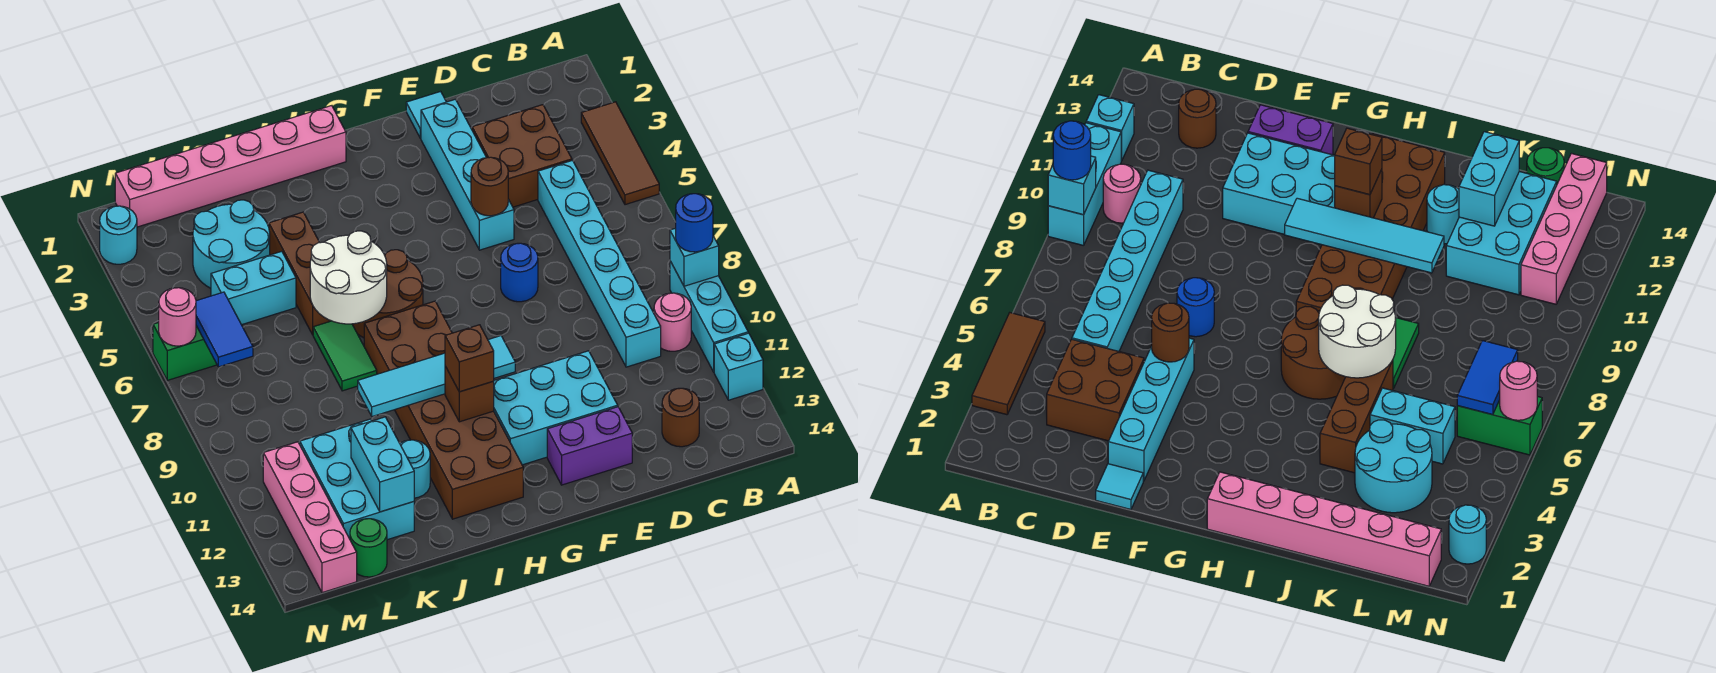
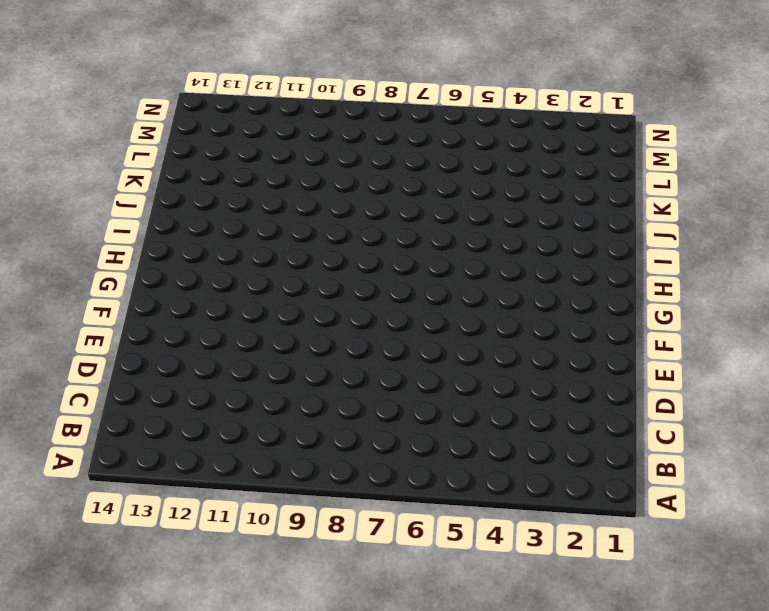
none -> brown 1x3 tile [581,102,659,205]
none -> cyan 1x3 brick [670,261,748,372]
none -> cyan 1x1 brick [714,333,763,400]
none -> pink 1x1 round brick [654,293,691,351]

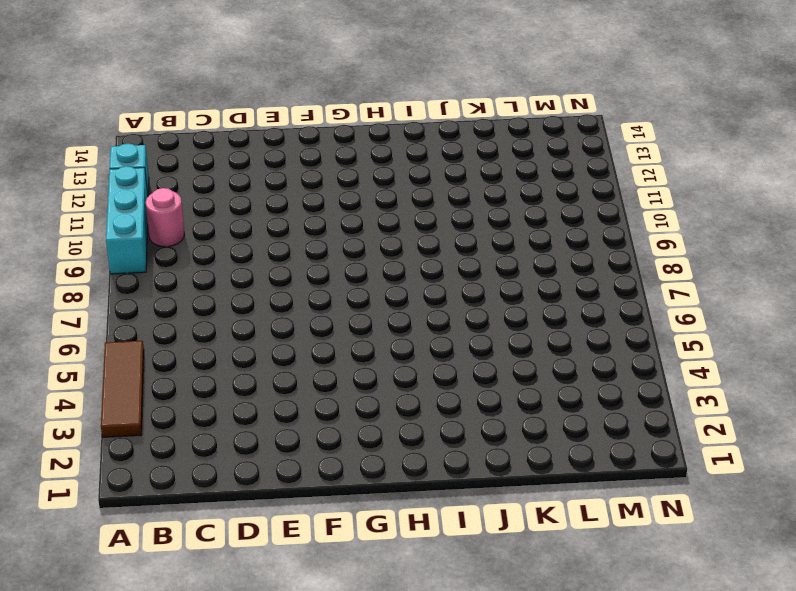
none -> brown 2x2 brick [472,105,572,207]
none -> cyan 1x6 brick [538,160,661,367]
none -> brown 1x1 round brick [662,388,699,447]
none -> cyan 1x1 tile [406,91,446,138]

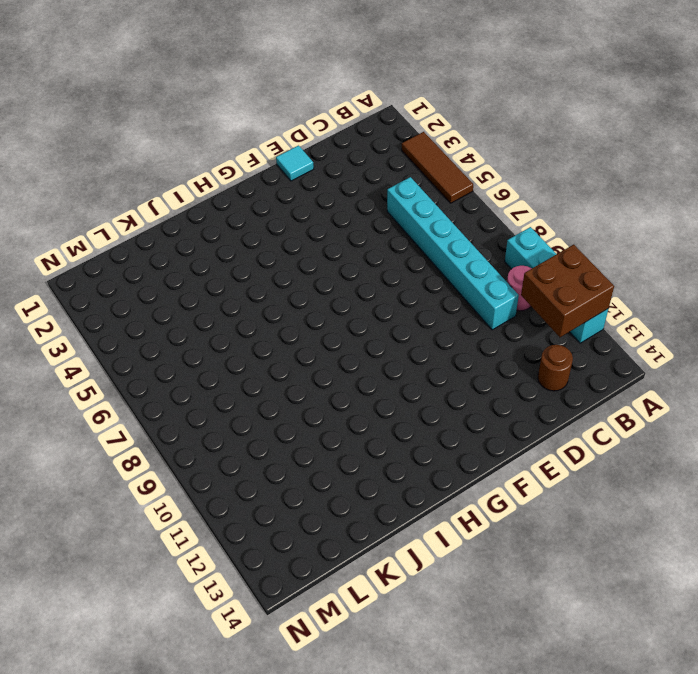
brown 2x2 brick [521,245,614,337] -> brown 2x2 brick moved to [472,105,572,207]
none -> cyan 1x4 brick [421,99,514,250]
none -> blue 1x1 round brick [501,243,538,302]
none -> cyan 2x3 brick [494,351,618,465]
none -> purple 1x2 brick [547,407,632,485]

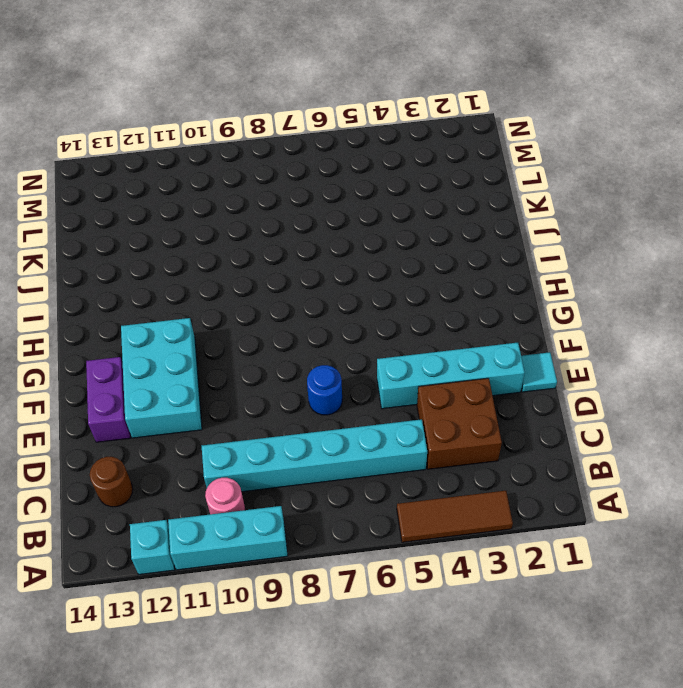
none -> pink 1x6 brick [115,106,346,227]
none -> brown 2x2 round brick [352,250,423,338]
none -> brown 2x6 brick [364,301,523,519]
none -> brown 1x3 brick [269,212,331,335]

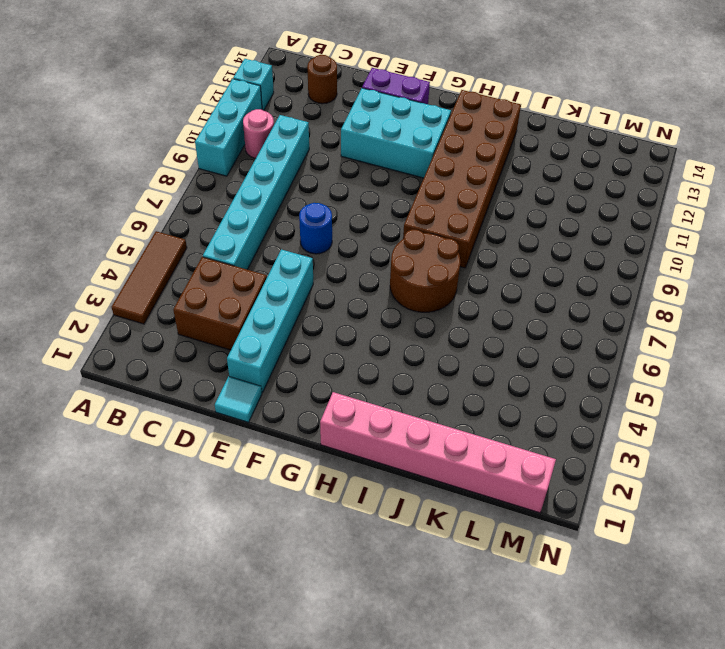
none -> brown 1x3 brick [269,212,331,335]
none -> green 1x2 tile [313,321,377,391]
none -> cyan 1x1 round brick [400,440,430,498]
none -> cyan 2x2 round brick [193,200,270,288]

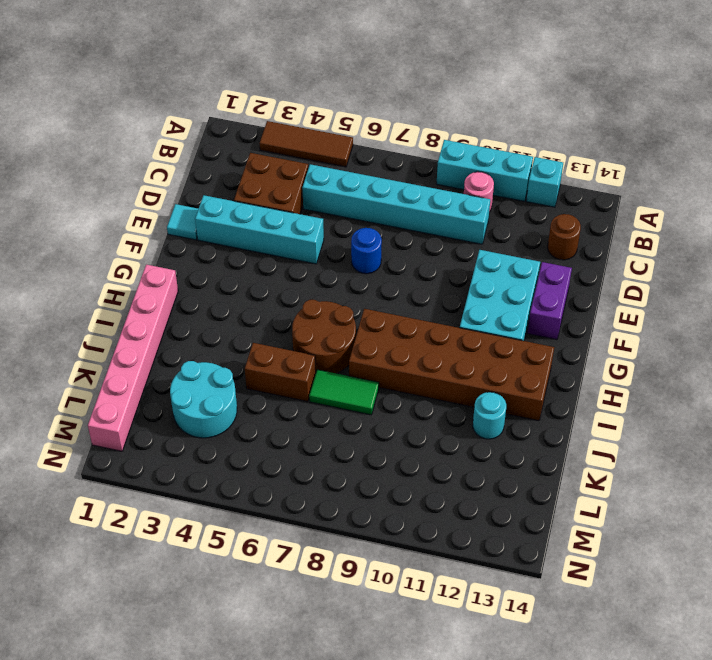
brown 1x2 brick [245,343,316,402] -> brown 1x3 brick [269,212,331,335]
none -> cyan 1x2 brick [211,251,296,325]
none -> cyan 2x3 brick [300,419,414,540]
none -> green 1x1 round brick [350,519,387,577]
none -> green 1x2 brick [153,323,217,380]

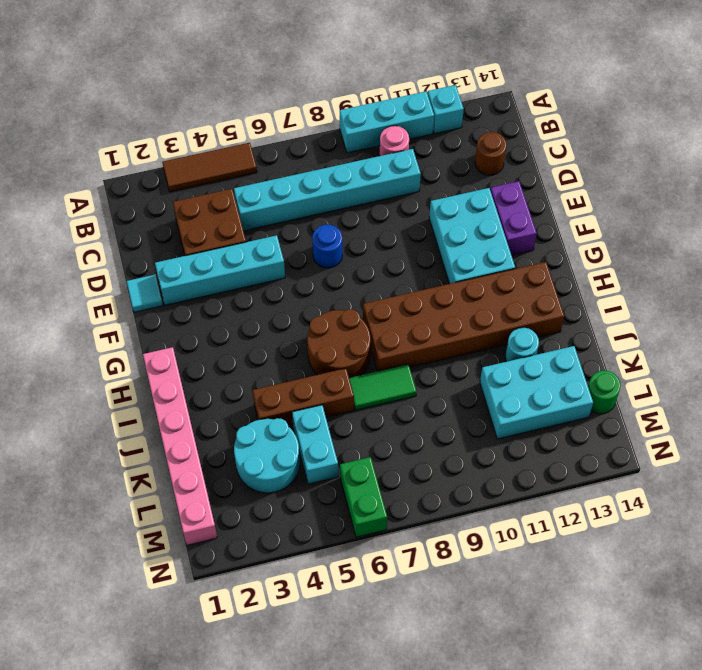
none -> pink 1x4 brick [263,442,357,593]
none -> cyan 1x1 round brick [100,206,137,264]
none -> cyan 1x1 brick [670,228,719,286]
none -> brown 1x1 round brick [471,157,508,216]

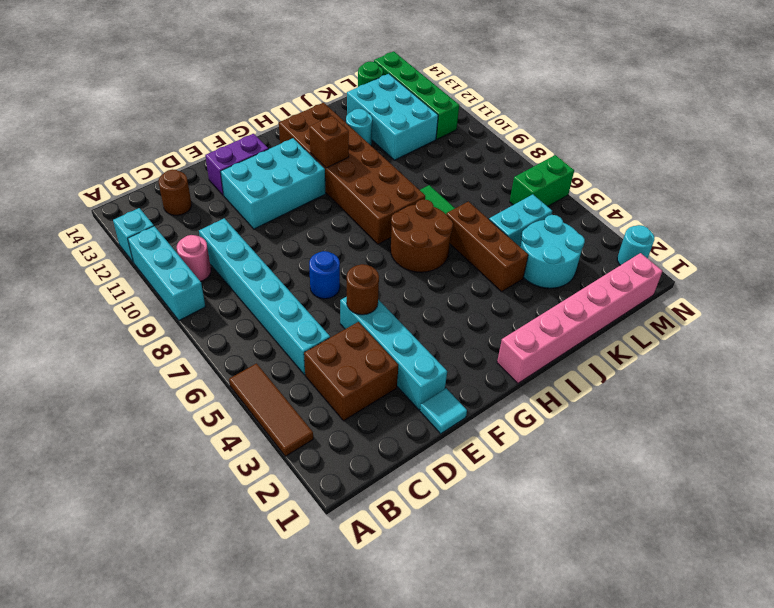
green 1x4 brick [374,51,459,139] -> pink 1x4 brick [263,442,357,593]
none -> cyan 1x1 brick [670,228,719,286]
none -> cyan 1x4 tile [358,336,515,417]
none -> white 2x2 round brick [310,231,387,324]
none -> cyan 1x2 brick [351,417,414,512]

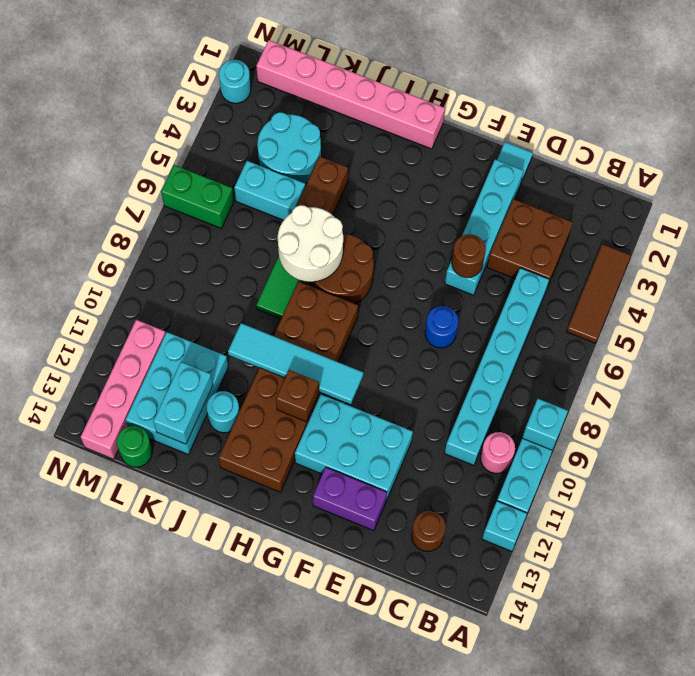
none -> blue 1x2 tile [196,292,253,367]
none -> pink 1x1 round brick [159,288,196,346]
none -> blue 1x1 round brick [676,194,713,252]
none -> brown 1x1 brick [445,325,494,392]

